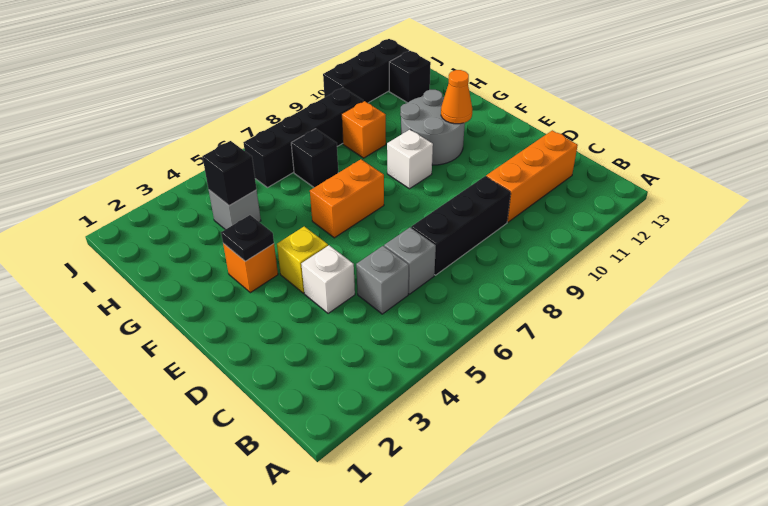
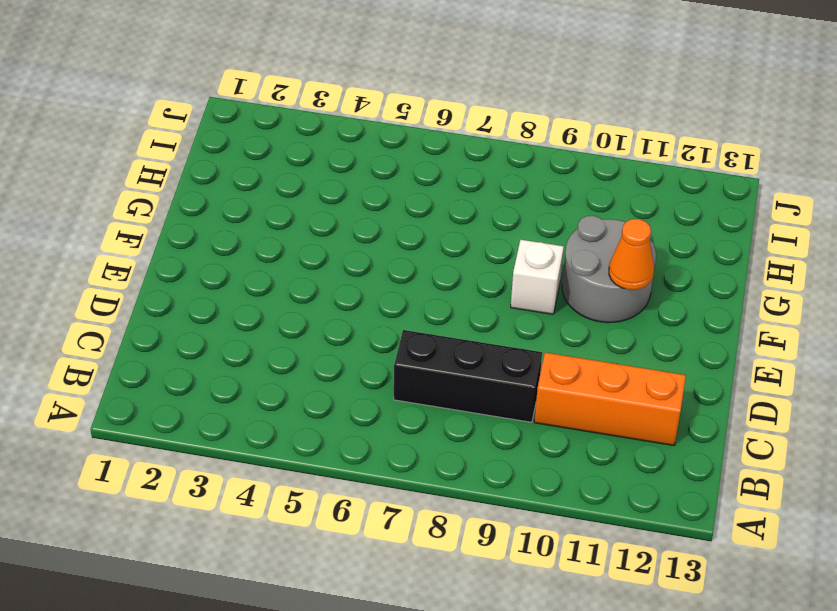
none -> grey 1x1 brick [356,246,409,314]
none -> grey 1x1 brick [384,227,436,294]
none -> white 1x1 brick [302,245,355,314]

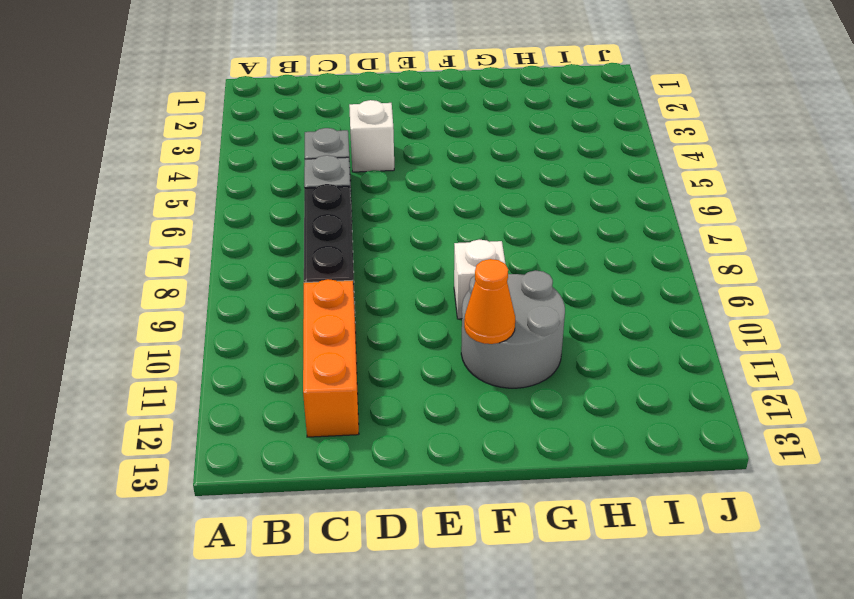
none -> yellow 1x1 brick [277,226,328,293]
none -> orange 1x1 brick [223,243,278,293]
none -> orange 1x2 brick [310,159,384,238]

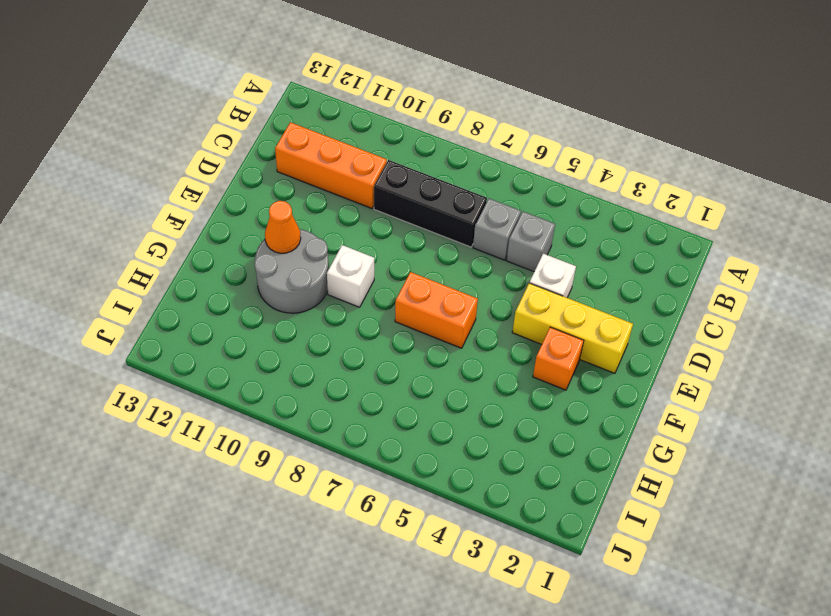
yellow 1x3 brick [512,283,633,373] -> yellow 1x1 brick [277,226,328,293]
none -> grey 1x1 brick [209,190,261,230]
none -> black 1x1 brick [291,129,338,187]
none -> orange 1x1 brick [342,101,386,158]

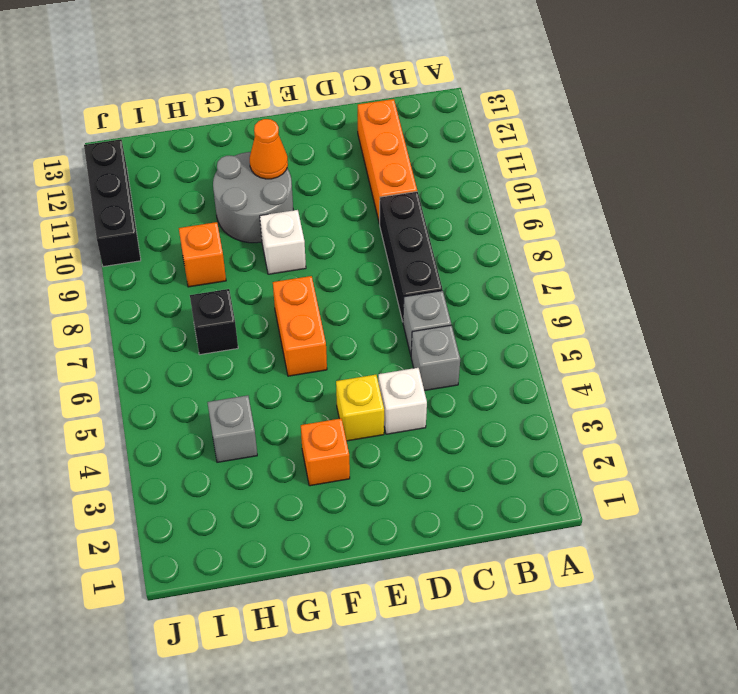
none -> black 1x4 brick [243,88,363,188]
none -> black 1x1 brick [389,51,431,103]
none -> black 1x1 plate [221,215,274,261]

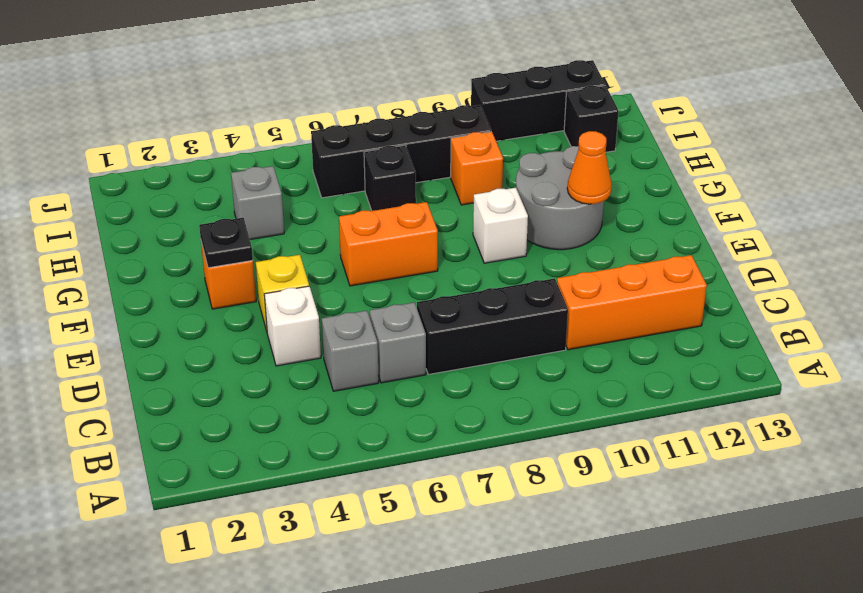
none -> black 1x1 brick [202,141,257,206]

